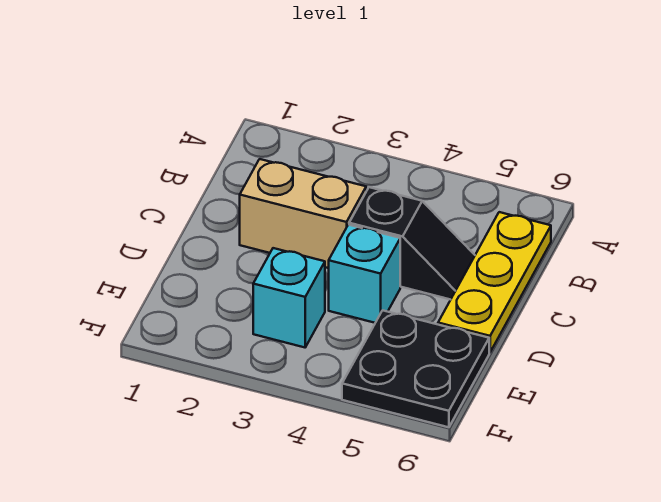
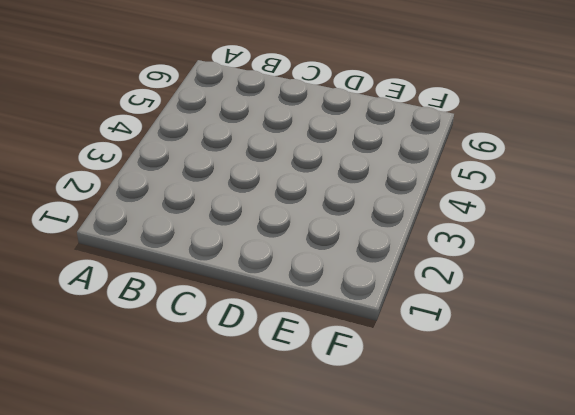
none -> yellow 1x3 plate [438,212,551,352]
none -> tan 1x2 brick [240,159,366,268]

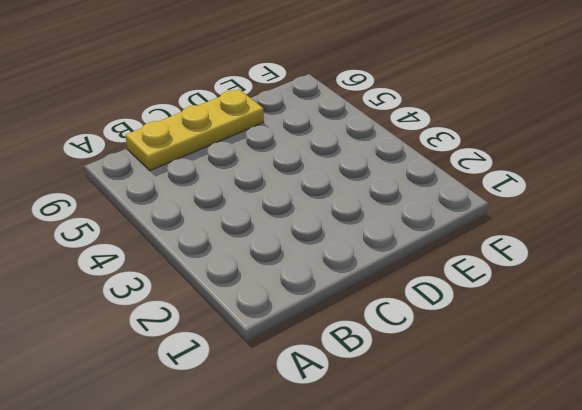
none -> tan 1x2 brick [240,159,366,268]
none -> black 1x2 slope [349,187,475,300]

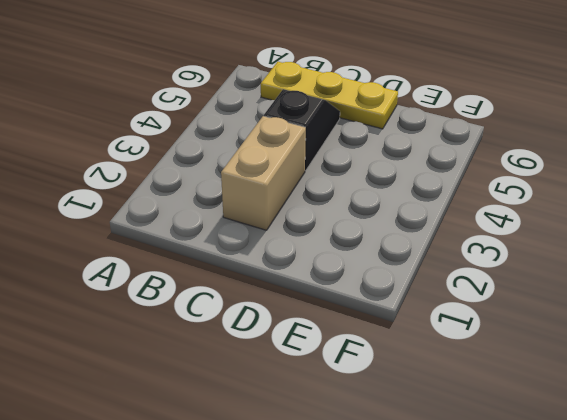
none -> cyan 1x1 brick [329,225,400,323]
none -> cyan 1x1 brick [253,248,325,347]

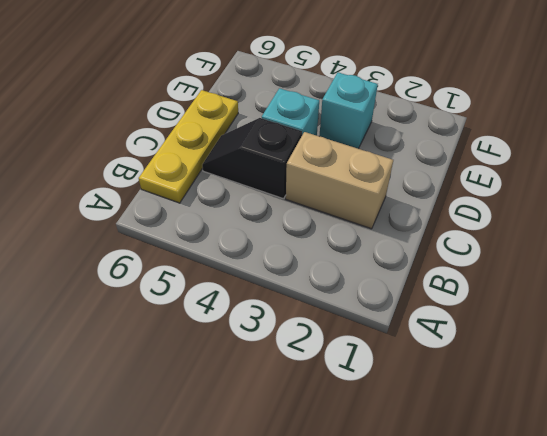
none -> black 2x2 plate [342,310,489,427]

